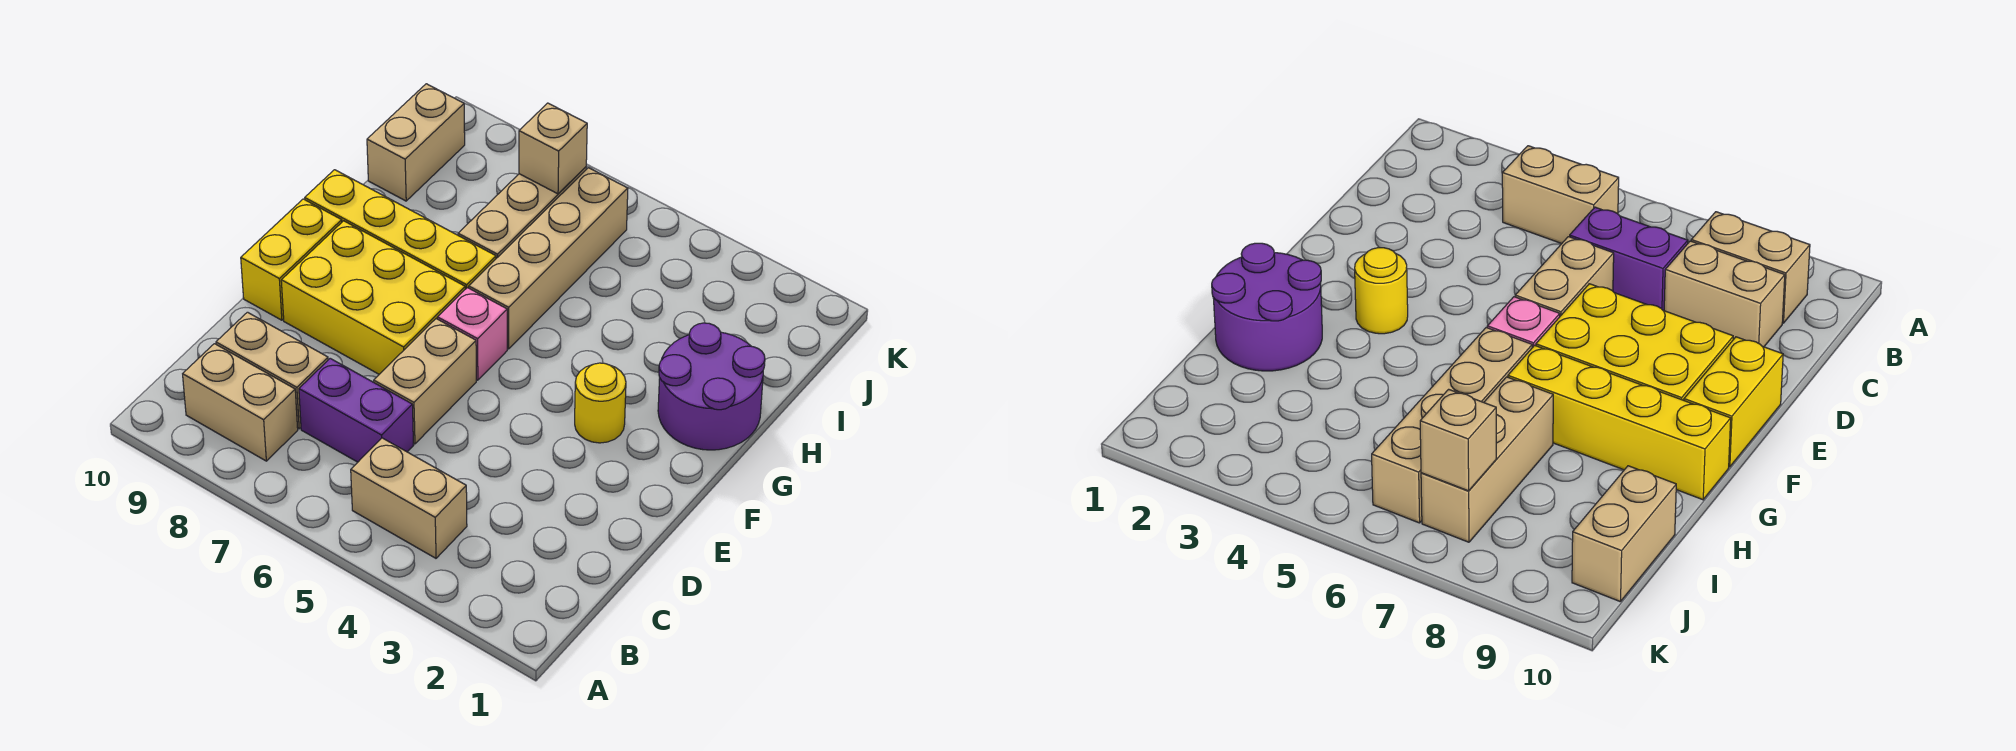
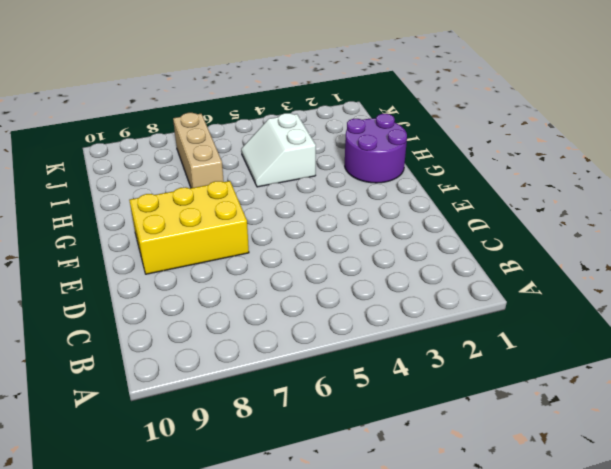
white 2x2 slope [241,113,316,187] -> none
none -> tan 1x2 brick [351,438,467,558]
none -> tan 1x2 brick [183,344,298,461]
none -> purple 1x2 brick [299,358,414,462]

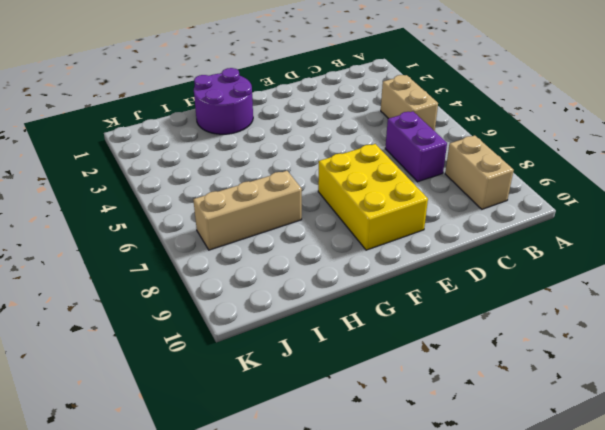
none -> tan 1x2 brick [216,312,328,429]
none -> tan 1x2 brick [374,319,476,444]
none -> yellow 1x2 brick [241,199,342,320]

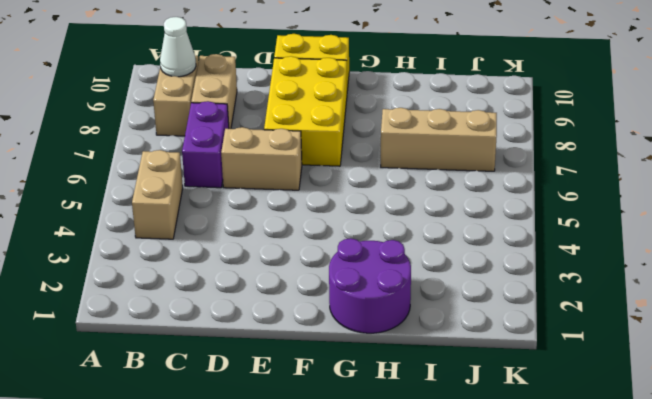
white 1x1 cone [160,17,196,77] -> none
none -> yellow 1x1 round brick [575,363,626,443]
none -> pink 1x1 brick [437,288,507,380]
none -> tan 1x4 brick [469,168,628,349]

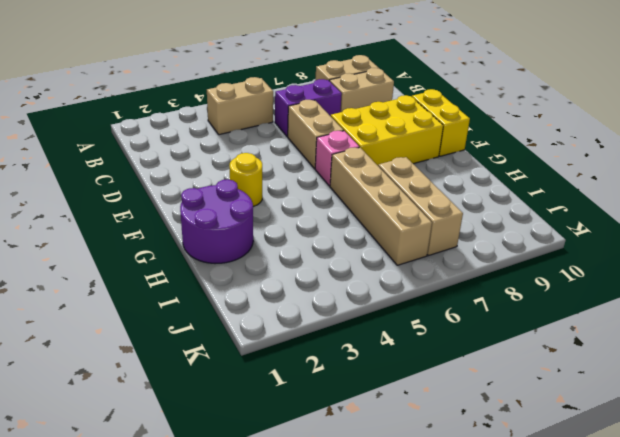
none -> yellow 1x4 brick [305,170,496,289]
none -> tan 1x2 brick [367,84,465,201]
none -> tan 1x1 brick [519,103,587,194]

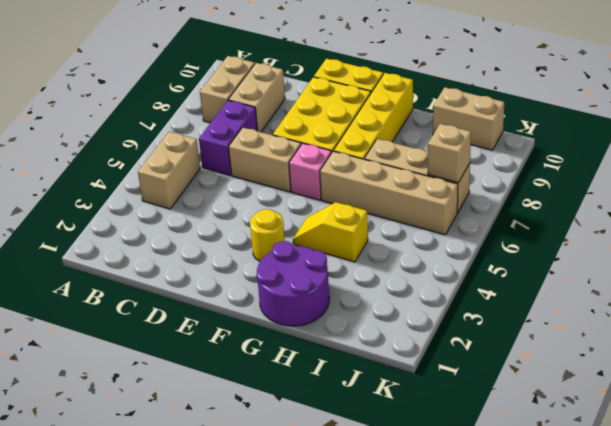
yellow 1x2 slope [293,202,368,262] -> none

